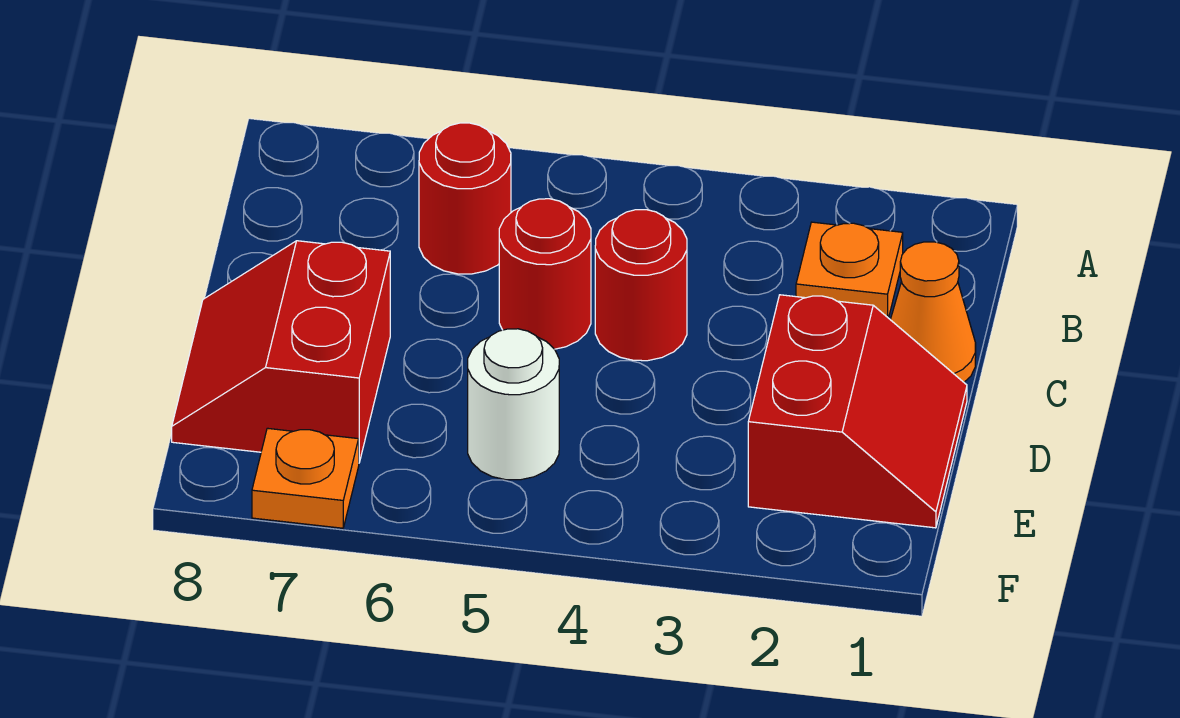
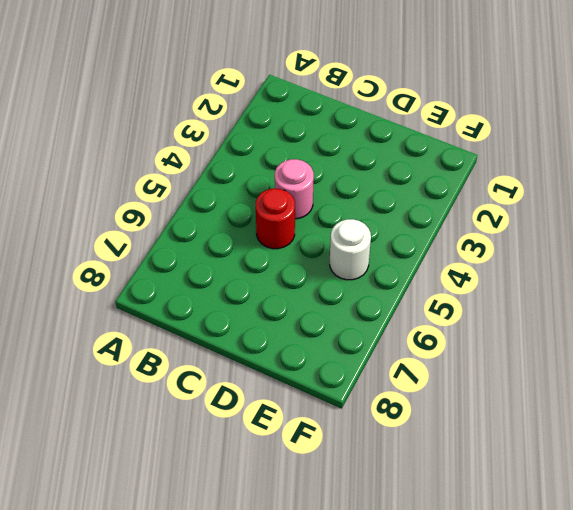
pink 1x1 round brick [275,159,314,219] -> red 1x1 round brick [595,210,687,361]
none -> orange 1x1 plate [796,222,903,318]
none -> red 1x1 round brick [419,123,511,274]

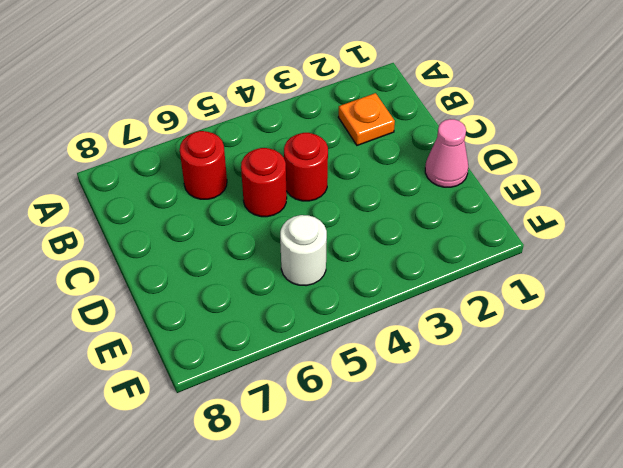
pink 1x1 cone [425,119,468,187] -> red 2x2 slope [748,295,967,528]
none -> orange 1x1 cone [890,242,976,382]
none -> red 2x2 slope [172,241,390,462]

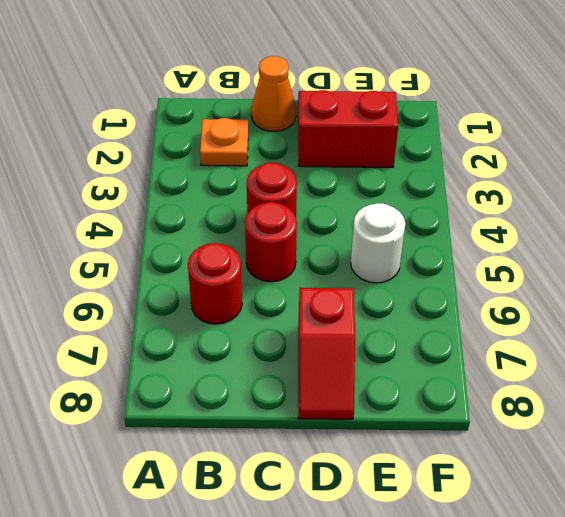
red 1x2 slope [298,288,355,419] -> red 2x2 slope [172,241,390,462]
none -> orange 1x1 plate [252,428,359,528]

